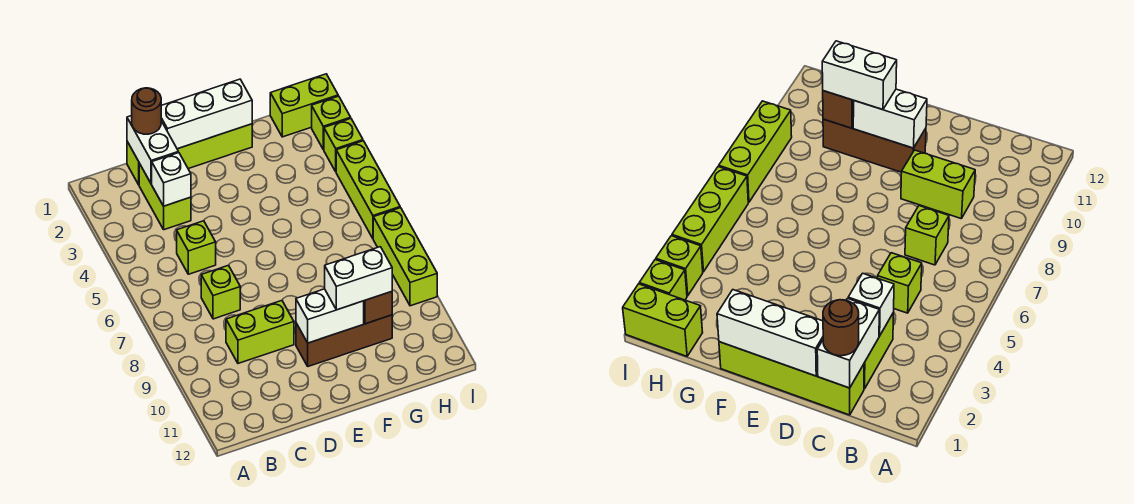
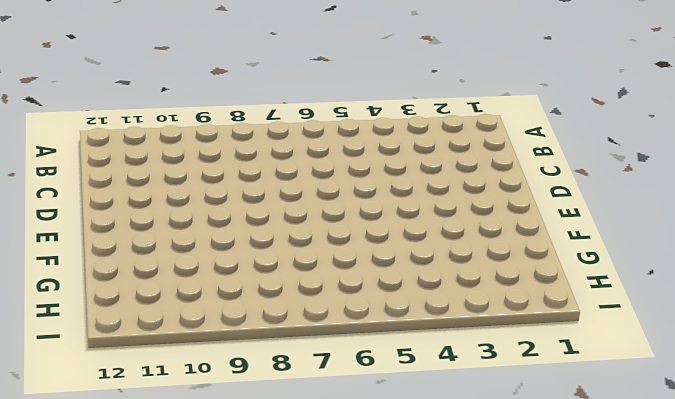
none -> lime 1x4 brick [127,124,252,185]
none -> lime 1x2 brick [139,163,191,230]
none -> lime 1x1 brick [177,221,216,274]

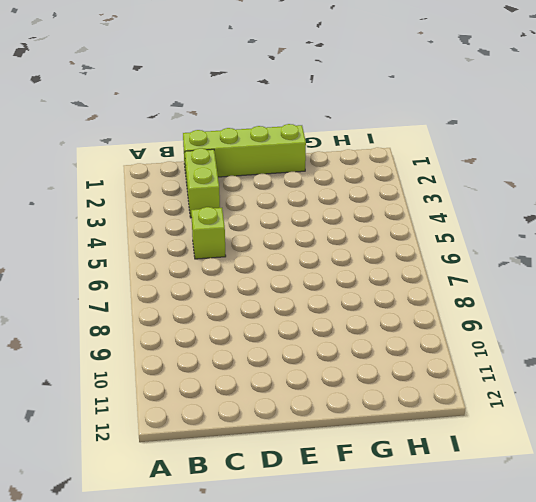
none -> lime 1x1 brick [201,265,240,319]
none -> lime 1x2 brick [226,301,294,363]
none -> brown 1x3 brick [296,315,392,366]

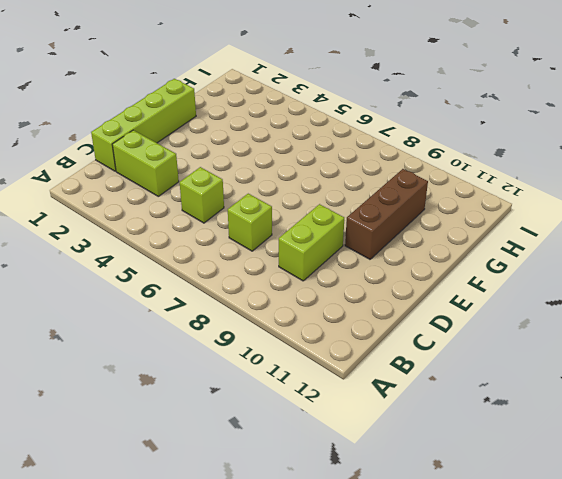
none -> lime 1x2 brick [270,74,338,137]
none -> lime 1x1 brick [312,96,351,150]
none -> lime 1x1 brick [324,119,363,171]

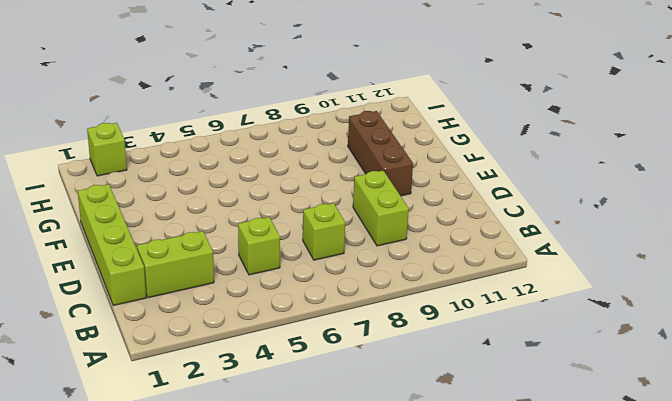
none -> lime 1x2 brick [270,74,338,137]
none -> lime 1x1 brick [324,119,363,171]
none -> lime 1x3 brick [336,141,400,238]

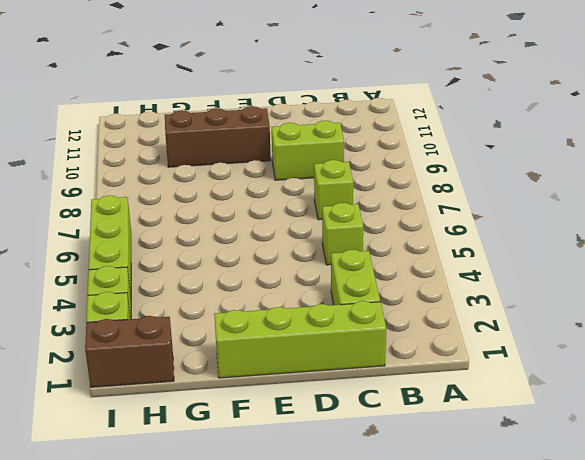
brown 1x2 brick [85,316,174,387] -> lime 1x2 brick [270,74,338,137]
none -> lime 1x3 brick [373,208,437,306]
none -> white 1x2 brick [127,116,178,184]
none -> white 1x1 brick [152,153,191,206]

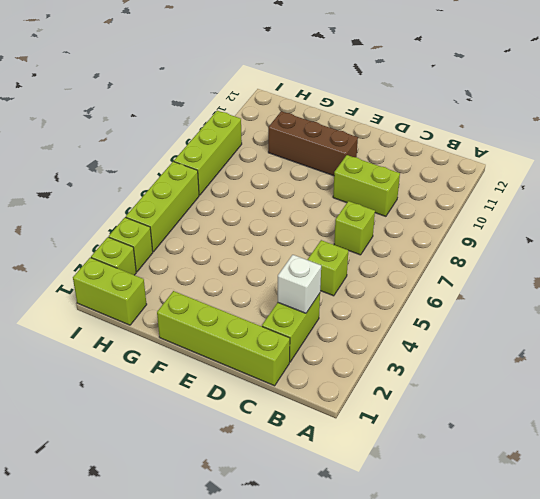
none -> white 1x2 brick [127,116,178,184]
none -> white 1x3 brick [161,79,252,149]
none -> white 1x2 brick [296,289,364,343]

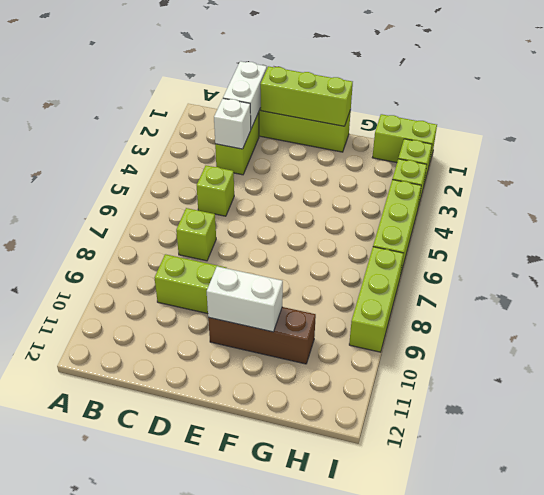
lime 1x3 brick [260,66,353,126] -> white 1x3 brick [161,79,252,149]
none -> brown 1x1 brick [364,292,392,324]
none -> brown 1x1 round brick [132,88,161,134]
none -> white 1x2 brick [325,247,392,310]

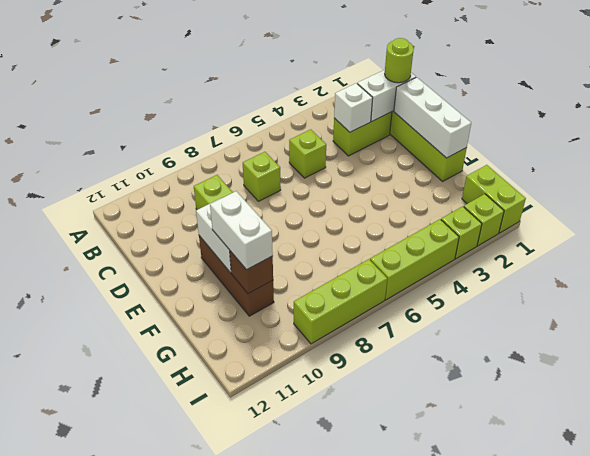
lime 1x1 round brick [385,38,414,83] -> brown 1x1 round brick [132,88,161,134]

